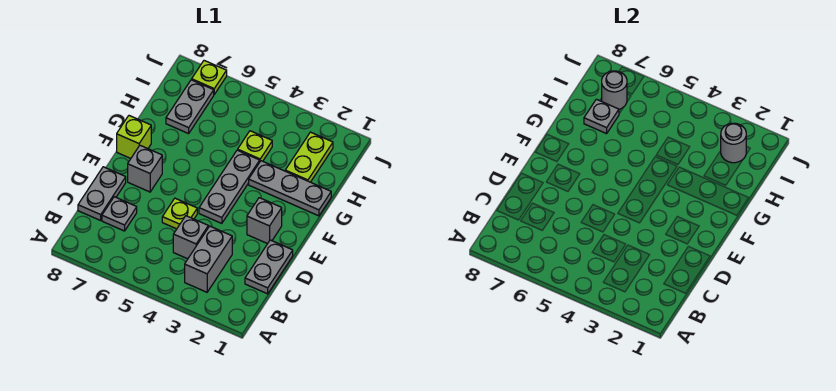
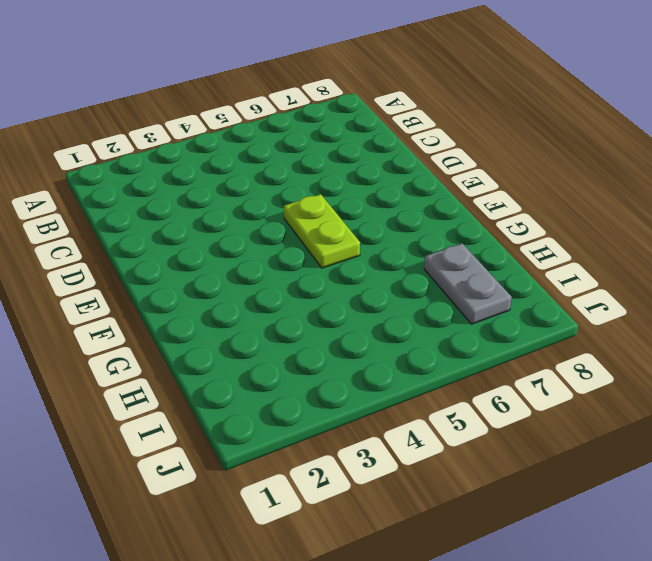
lime 1x2 plate [284,194,360,268] -> lime 1x2 plate moved to [285,132,333,182]
none -> grey 1x2 brick [185,226,232,292]
none -> grey 1x2 plate [245,240,293,294]
none -> grey 1x1 brick [173,216,208,259]

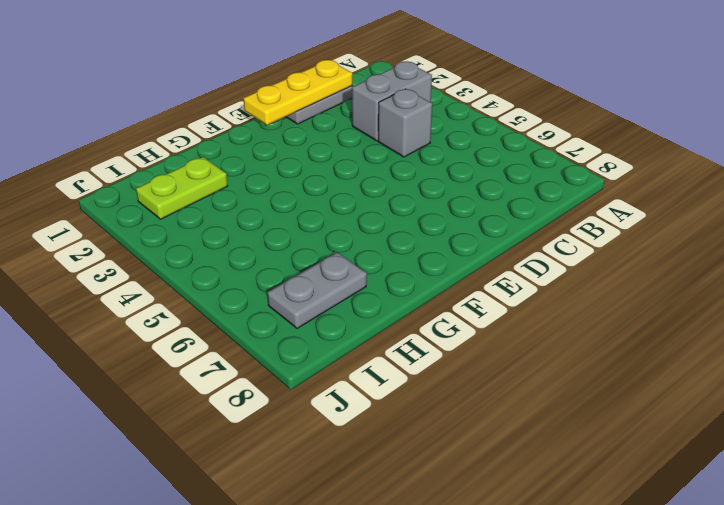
yellow 1x3 plate [243,60,352,125] -> none
none -> grey 1x1 plate [102,197,137,231]
none -> grey 1x2 plate [78,167,126,220]
none -> lime 1x1 plate [162,198,197,229]

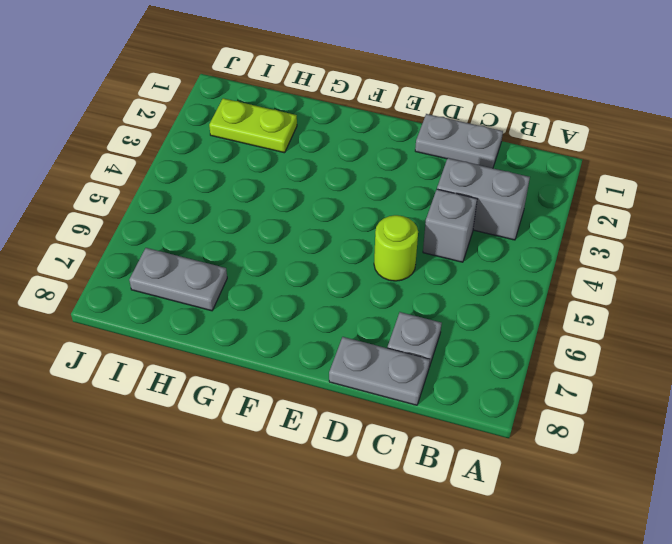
lime 1x1 round brick [374,215,418,281] -> lime 1x1 plate [162,198,197,229]
none -> grey 1x1 brick [247,198,282,244]
none -> grey 1x3 plate [199,150,260,223]
none -> grey 1x1 brick [128,145,162,192]

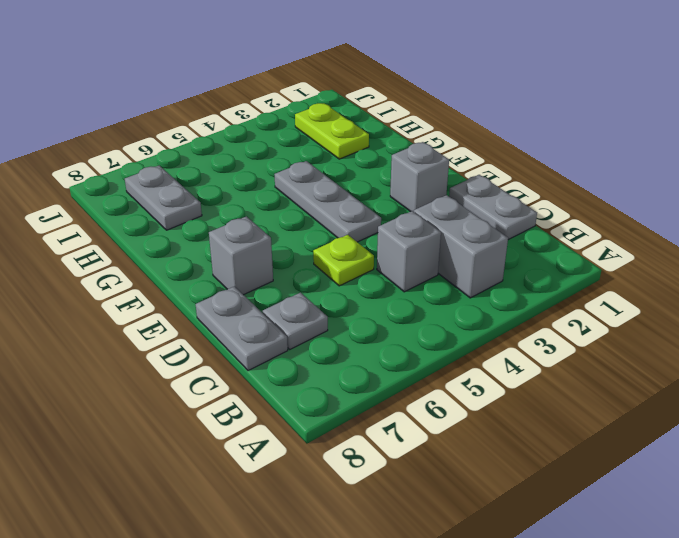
none -> lime 1x1 brick [117,116,151,158]
none -> grey 1x3 plate [249,161,331,216]
none -> lime 1x1 plate [238,131,272,161]

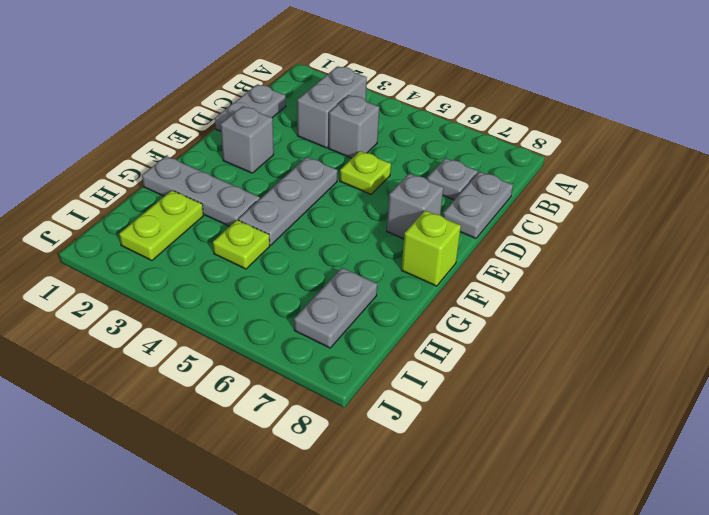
none -> lime 1x1 plate [192,61,227,94]
none -> grey 1x1 plate [584,99,619,134]
none -> grey 1x1 round brick [721,123,746,163]

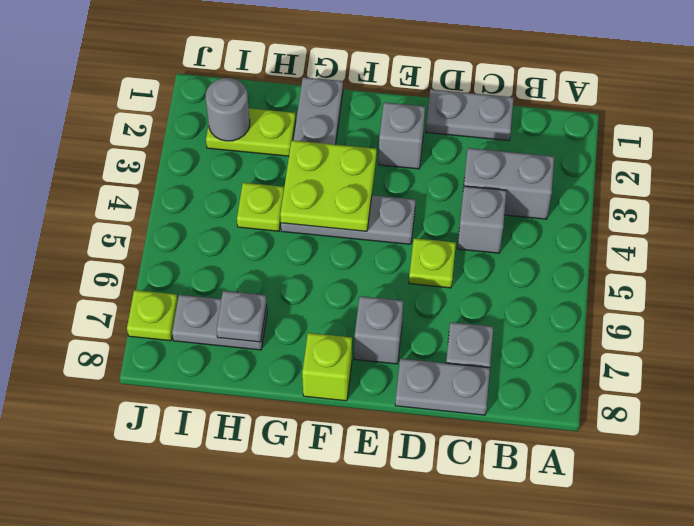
lime 2x2 plate [280,140,377,231] -> none
none -> grey 1x1 round brick [602,71,627,109]

